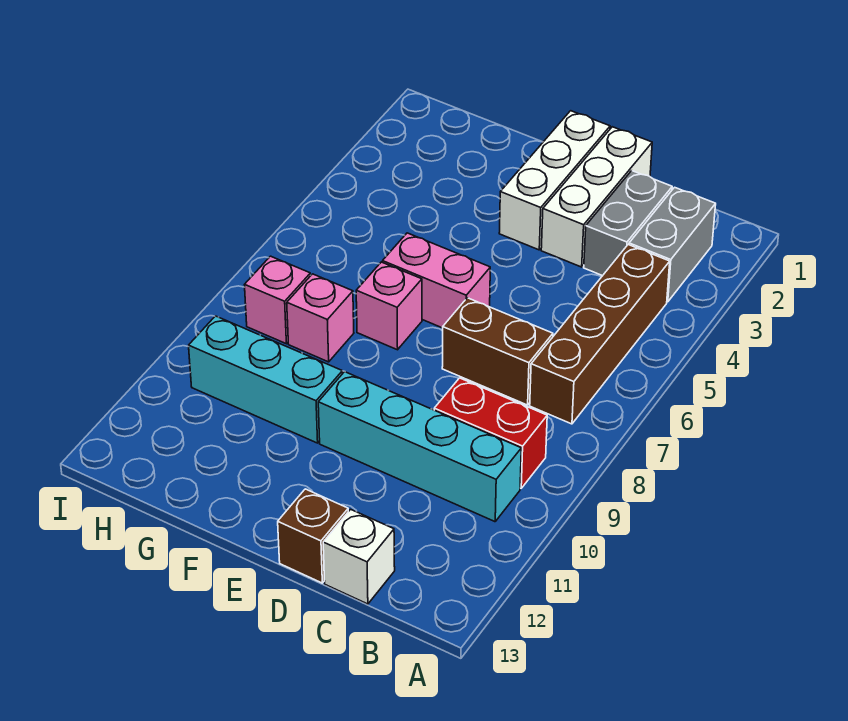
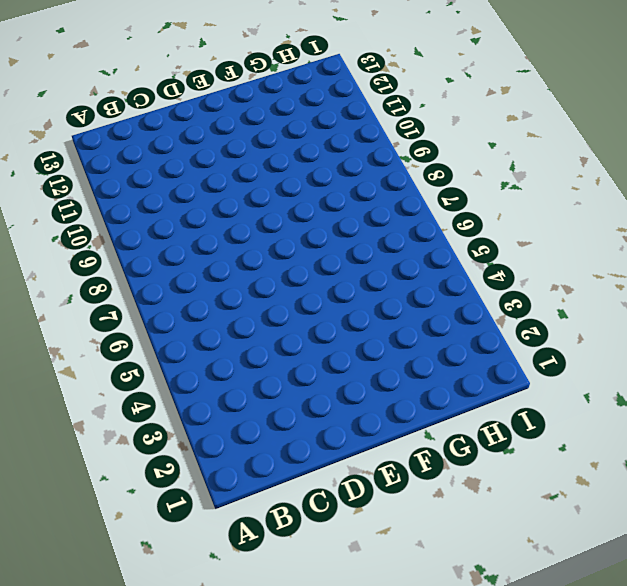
none -> grey 1x2 brick [629,187,716,302]
none -> brown 1x4 brick [530,245,670,424]
none -> red 1x2 brick [434,378,547,488]

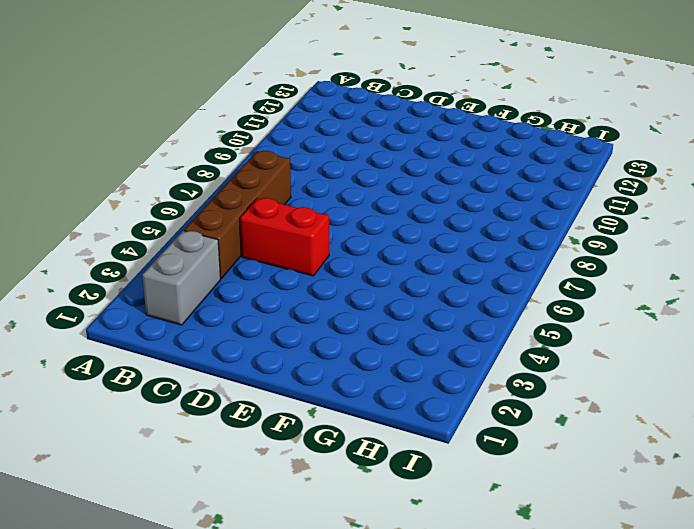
red 1x2 brick [240,198,329,276] -> red 1x2 brick moved to [434,378,547,488]
none -> cyan 1x4 brick [318,372,521,522]
none -> grey 1x2 brick [584,171,672,276]
none -> brown 1x2 brick [442,298,553,405]

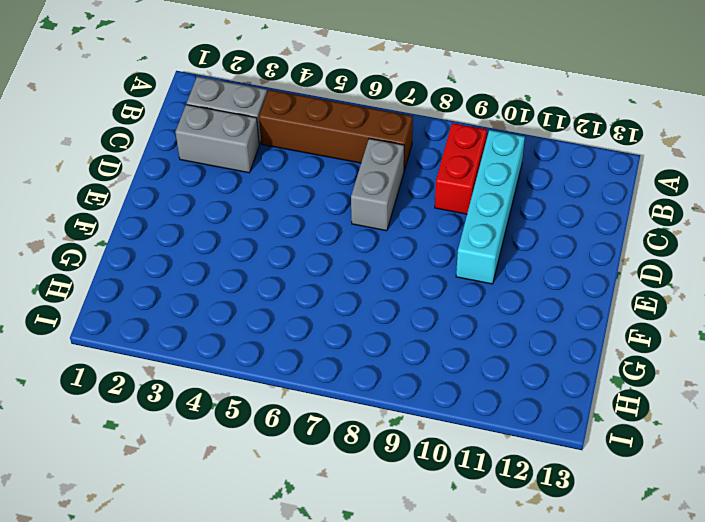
grey 1x2 brick [351,139,404,231] -> brown 1x2 brick [442,298,553,405]
none -> white 1x1 brick [323,509,395,604]
none -> white 1x3 brick [541,127,652,267]
none -> brown 1x1 brick [278,489,348,583]

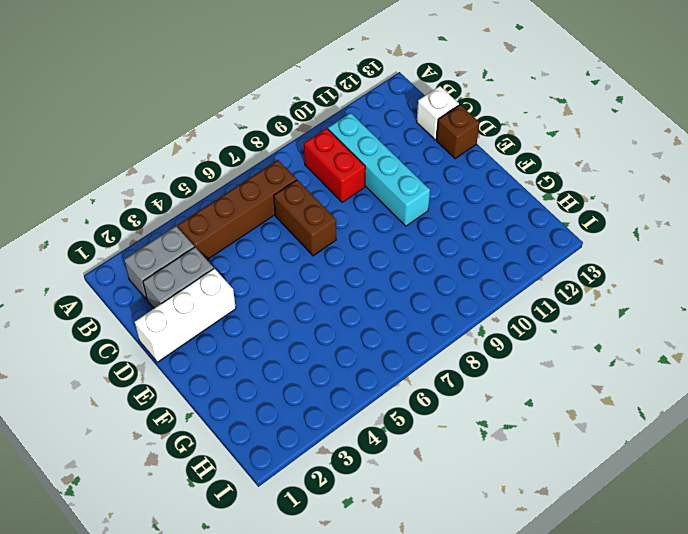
none -> white 1x3 brick [499,111,610,250]
none -> pink 1x2 brick [383,233,490,328]
none -> pink 1x1 brick [356,262,422,350]

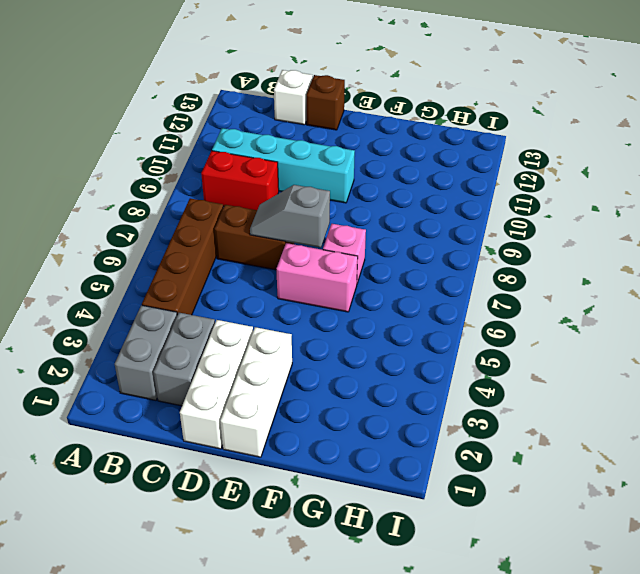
grey 1x2 slope [250,185,330,248] -> none
none -> cyan 1x3 brick [189,316,342,443]
none -> pink 1x1 brick [287,274,354,362]
none -> pink 1x1 brick [245,256,311,344]

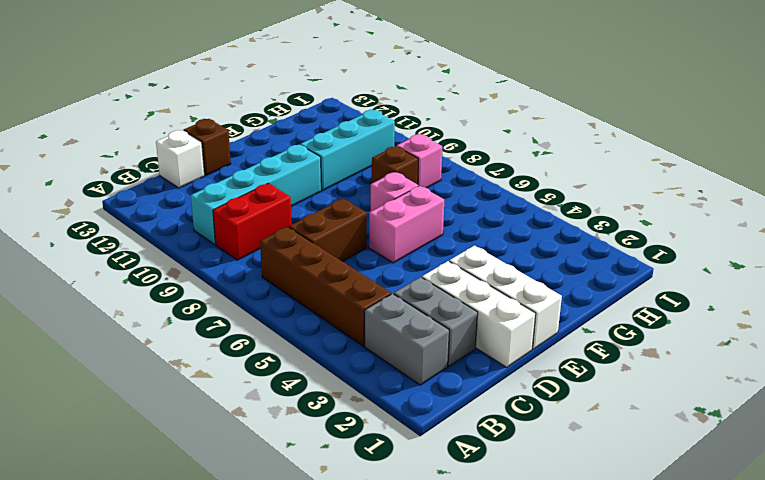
brown 1x1 brick [372,146,418,184] -> pink 1x1 brick [287,274,354,362]

